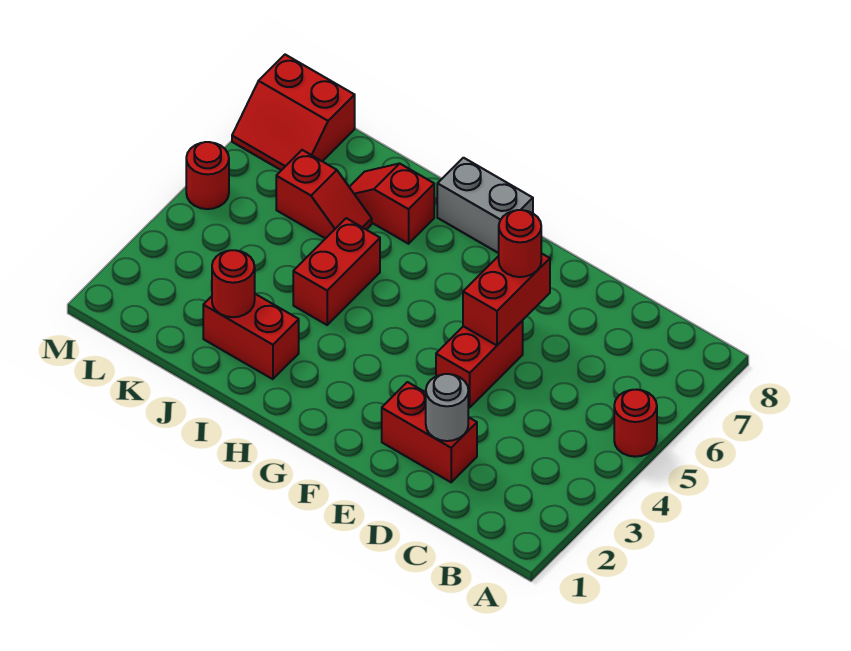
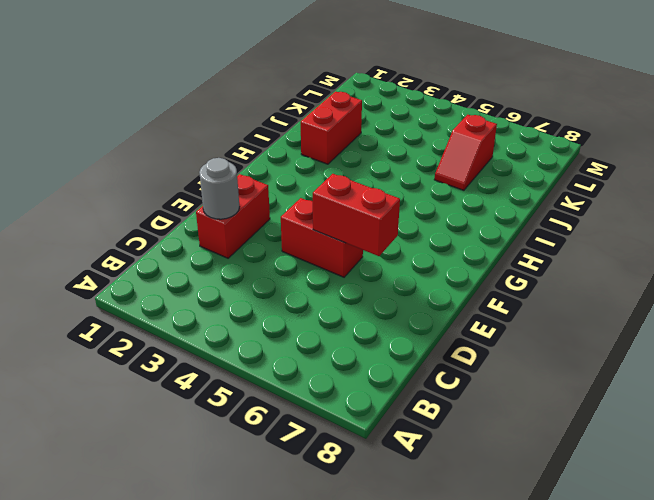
none -> red 1x1 round brick [614,390,657,457]
none -> grey 1x2 brick [437,158,533,253]
none -> red 1x2 brick [293,218,380,325]

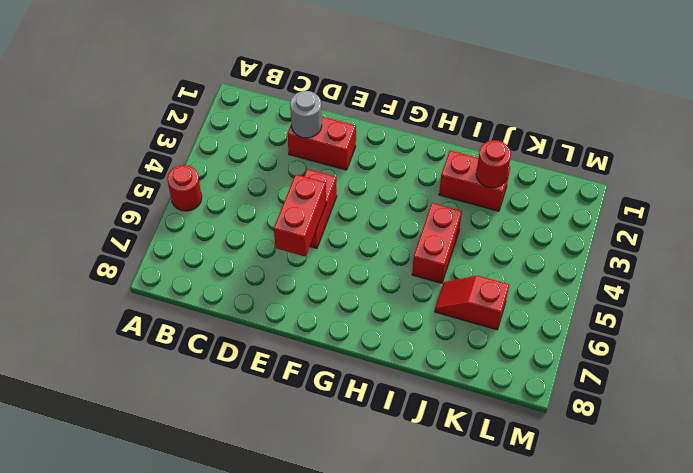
none -> grey 1x2 brick [437,158,533,253]
none -> red 1x2 slope [350,164,434,244]
none -> red 2x2 slope [232,55,355,170]

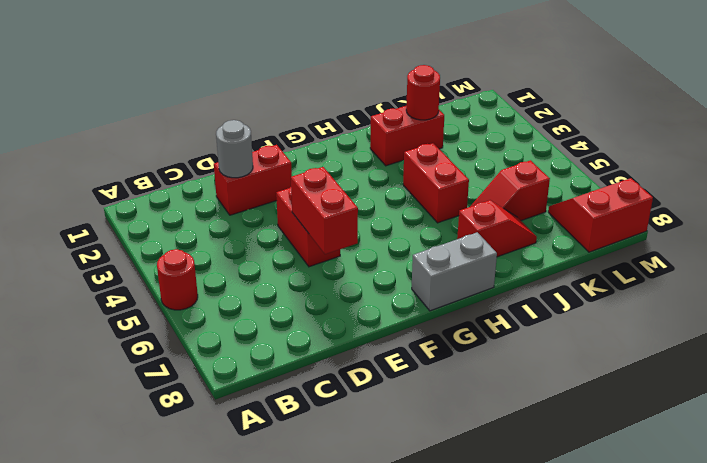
none -> red 1x1 round brick [186,142,229,209]
none -> red 1x1 round brick [499,210,541,277]

